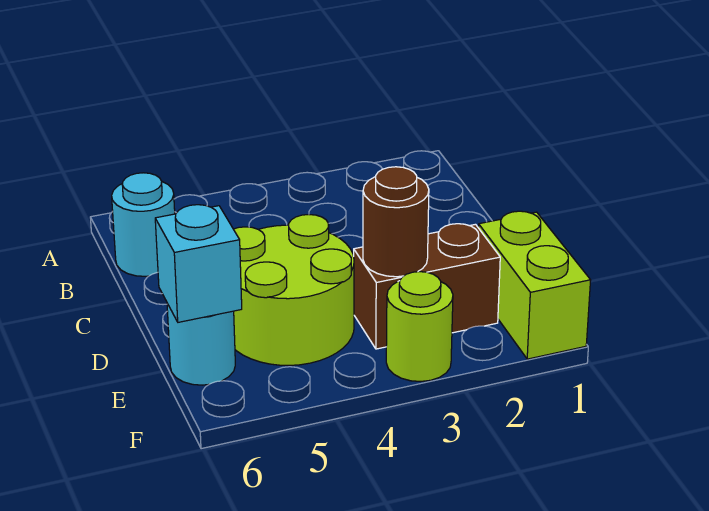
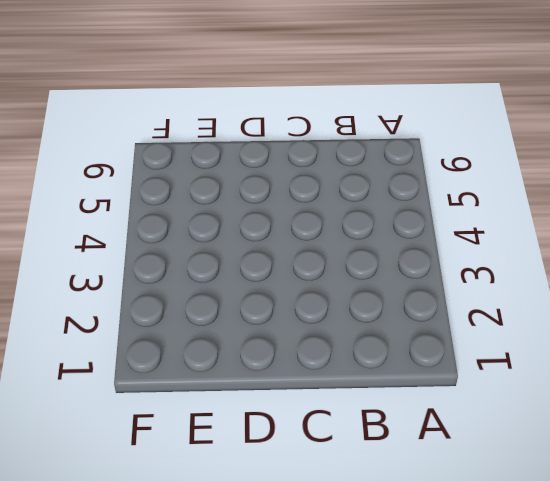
none -> cyan 1x1 round brick [112,173,175,276]
none -> lime 2x2 round brick [234,215,354,365]

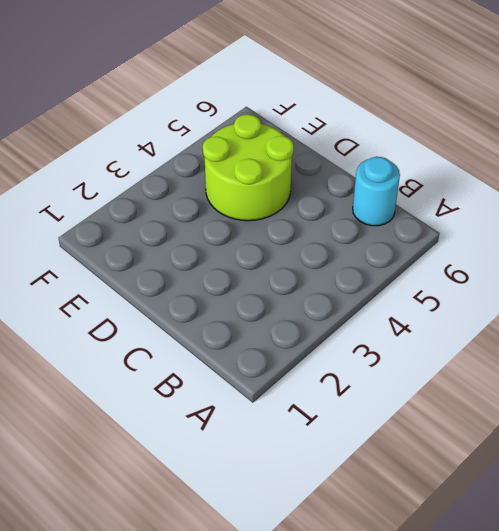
none -> lime 1x2 brick [479,211,591,359]
none -> brown 1x2 brick [353,224,500,349]

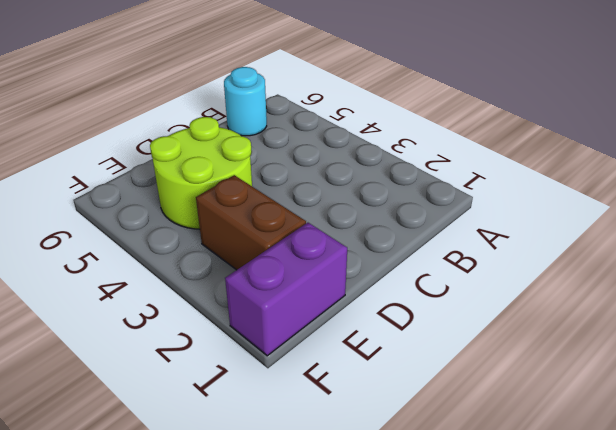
purple 1x2 brick [225,223,347,356] -> lime 1x2 brick [479,211,591,359]
none -> cyan 1x1 round brick [167,303,235,385]
none -> lime 1x1 round brick [386,272,453,382]

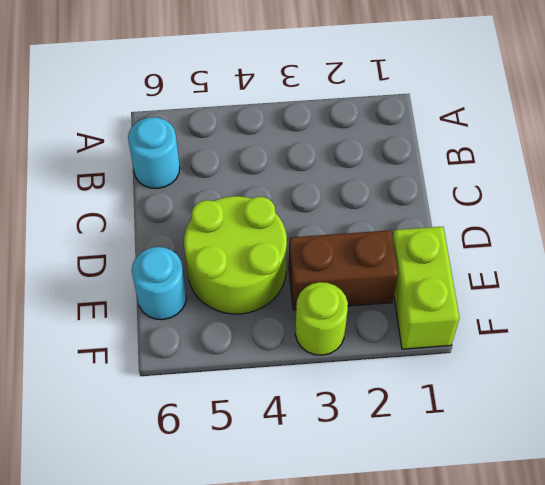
none -> brown 1x1 round brick [363,167,429,277]
none -> cyan 1x1 brick [155,205,242,322]

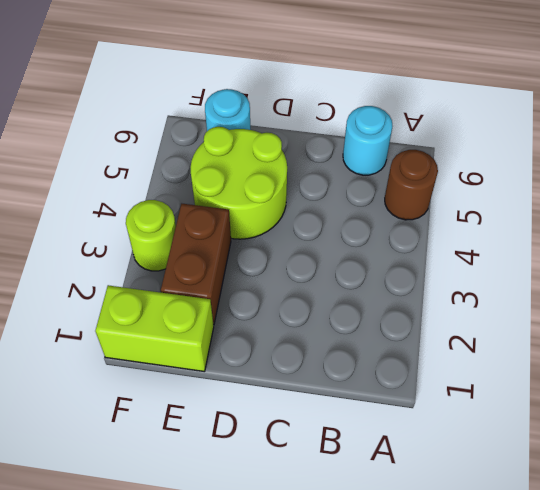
brown 1x1 round brick [385,150,438,220] -> brown 1x1 round brick moved to [363,167,429,277]
none -> cyan 1x1 brick [155,205,242,322]

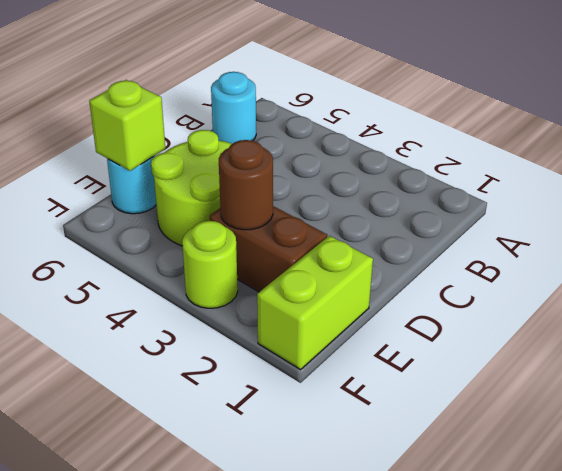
lime 1x1 brick [89,80,165,171] -> cyan 1x1 brick [155,205,242,322]

